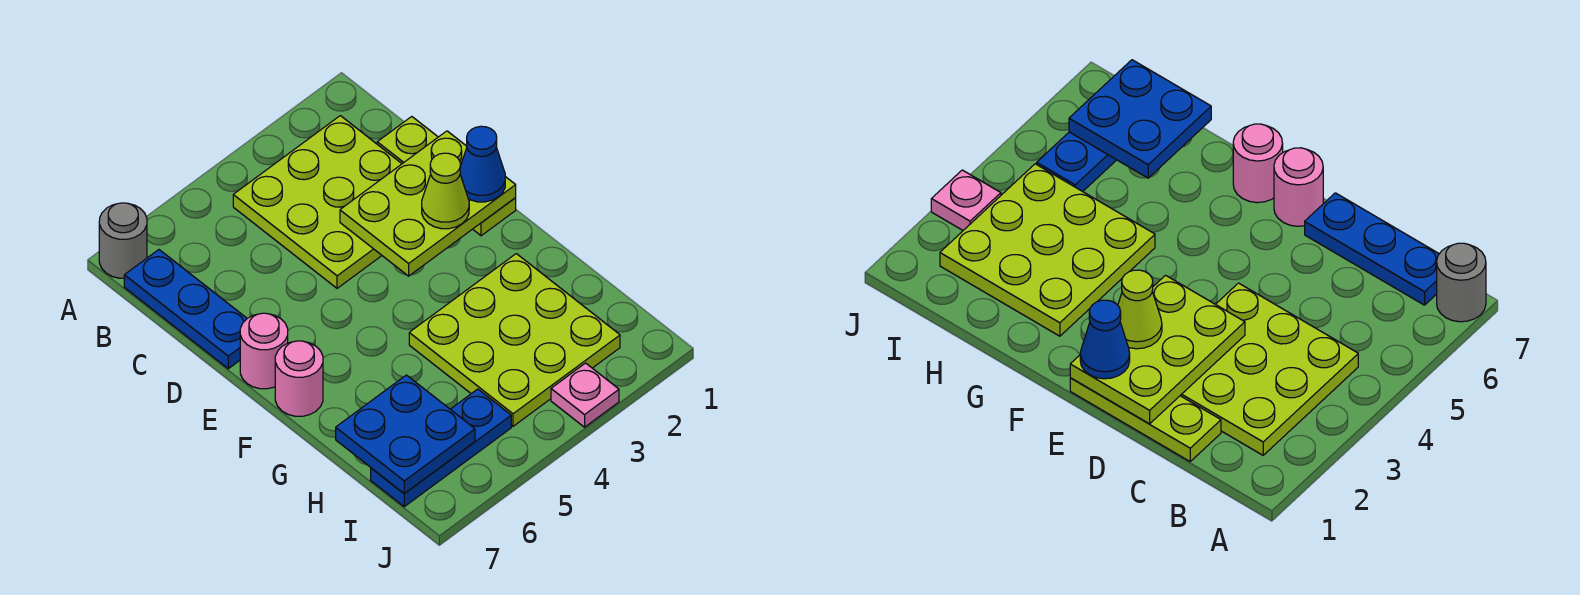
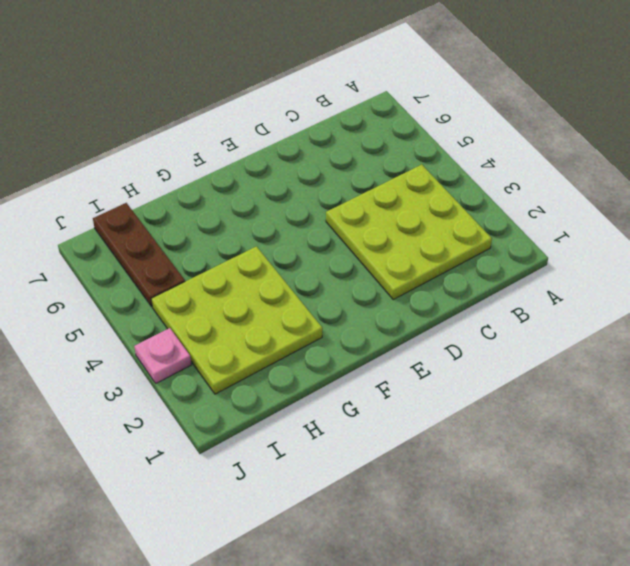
brown 1x3 plate [93,203,185,306] -> blue 1x3 plate [371,389,511,507]
none -> grey 1x1 round brick [99,203,147,278]
none -> blue 1x3 plate [124,250,247,369]
none -> lime 1x3 plate [377,117,516,236]

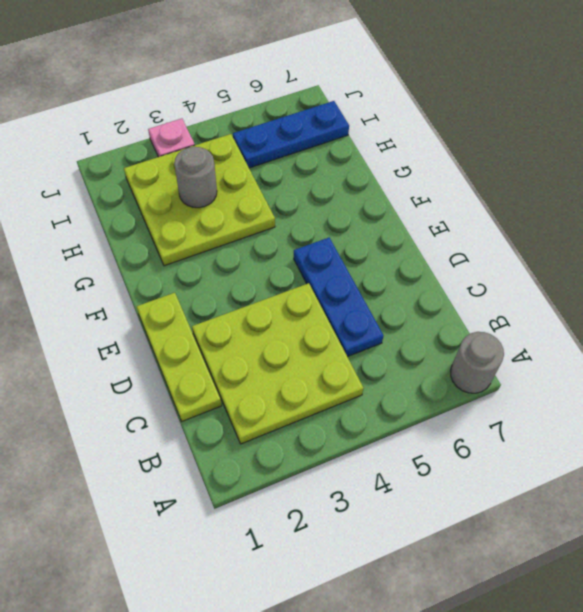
blue 1x3 plate [294,238,383,357] -> blue 1x3 plate moved to [124,250,247,369]
grey 1x1 round brick [174,147,217,208] -> none
none -> pink 1x1 round brick [240,313,288,389]
none -> pink 1x1 round brick [275,341,323,416]
none -> lime 2x3 plate [340,131,516,276]

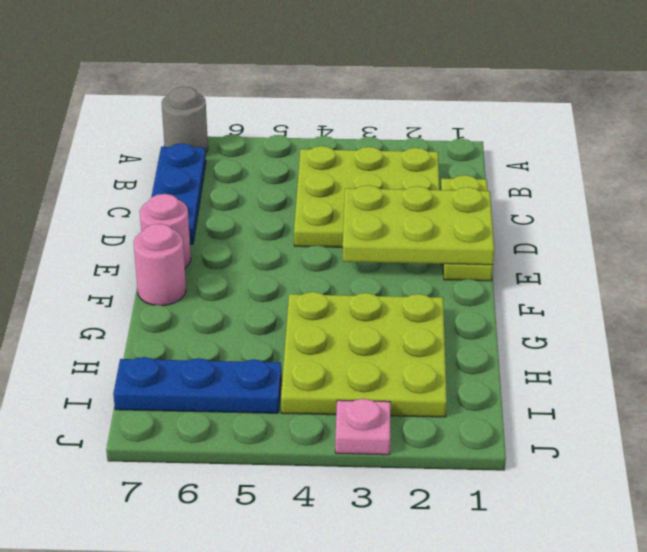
none -> blue 2x2 plate [336,375,475,494]
none -> blue 1x1 cone [460,126,505,202]
none -> lime 1x1 cone [422,153,469,229]

